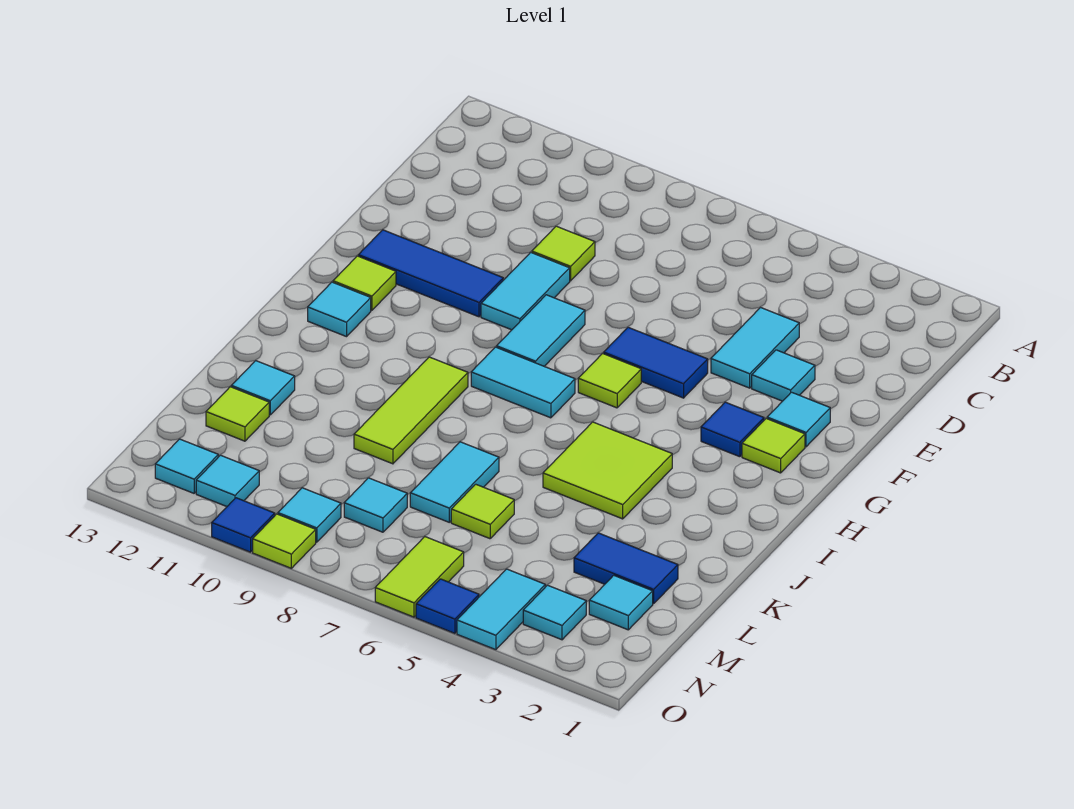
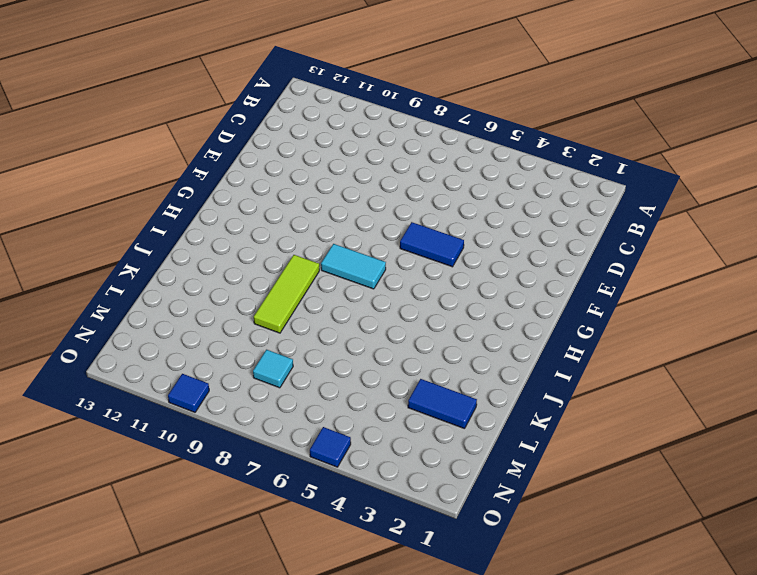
none -> cyan 1x2 tile [711,308,799,388]
none -> lime 1x1 tile [532,226,595,281]
none -> cyan 1x1 tile [752,350,815,401]
none -> cyan 1x2 tile [481,252,570,330]

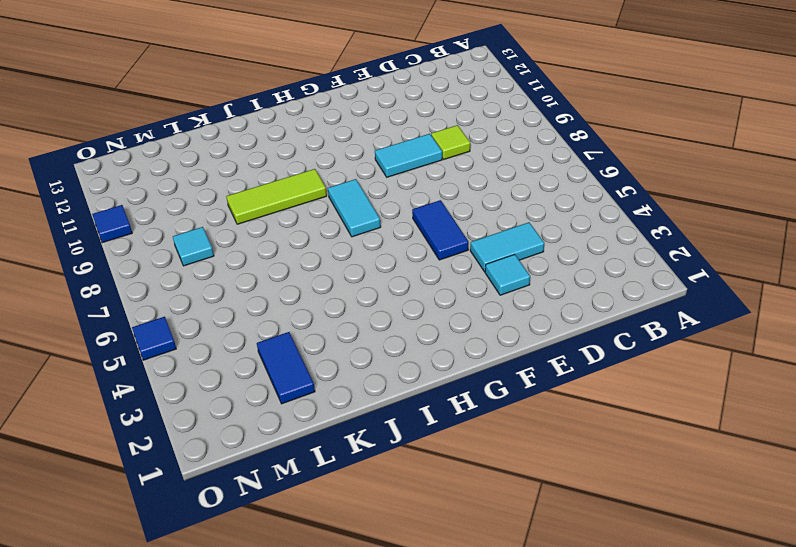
none -> cyan 1x1 tile [767,392,830,447]
none -> cyan 1x2 tile [497,295,585,366]
none -> blue 1x3 tile [358,230,503,317]
none -> lime 1x1 tile [742,419,805,473]

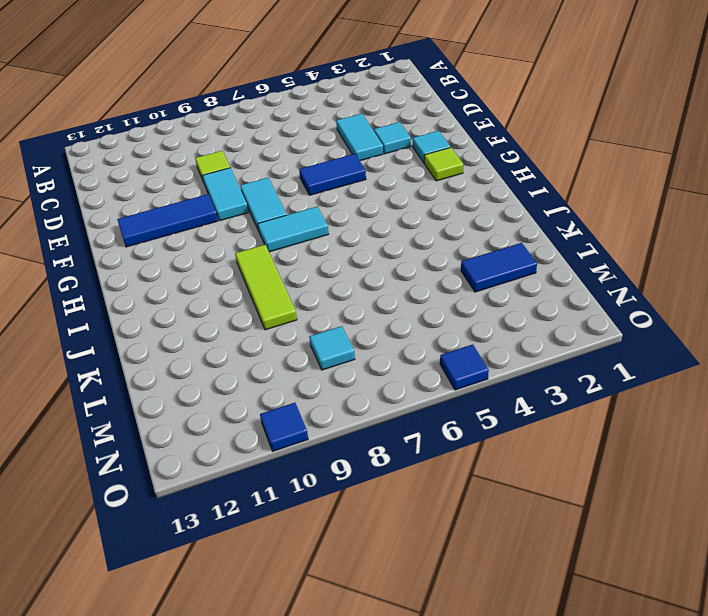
none -> blue 1x1 tile [701,402,764,457]
none -> lime 1x1 tile [578,354,641,408]
none -> lime 1x1 tile [333,256,396,310]
none -> cyan 1x1 tile [308,282,371,337]

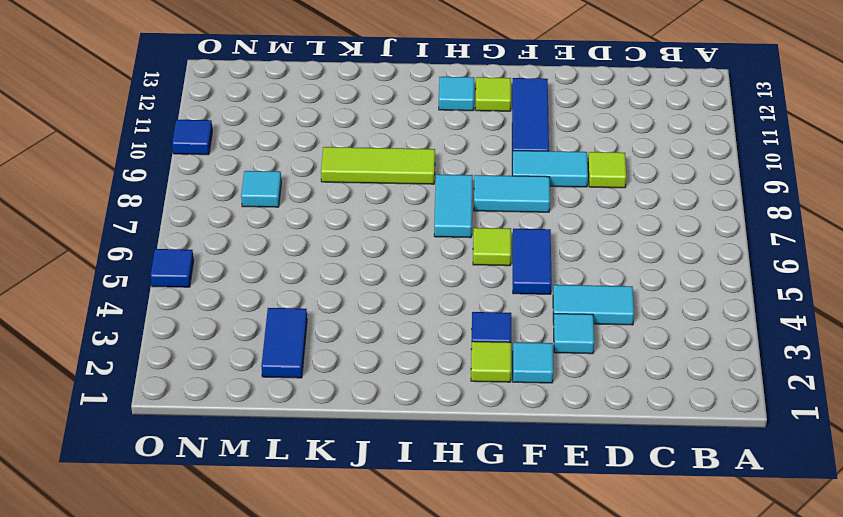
none -> lime 2x2 tile [543,422,672,519]
none -> cyan 1x2 tile [410,442,499,522]
none -> cyan 1x1 tile [231,361,295,415]
none -> lime 1x1 tile [451,484,514,539]

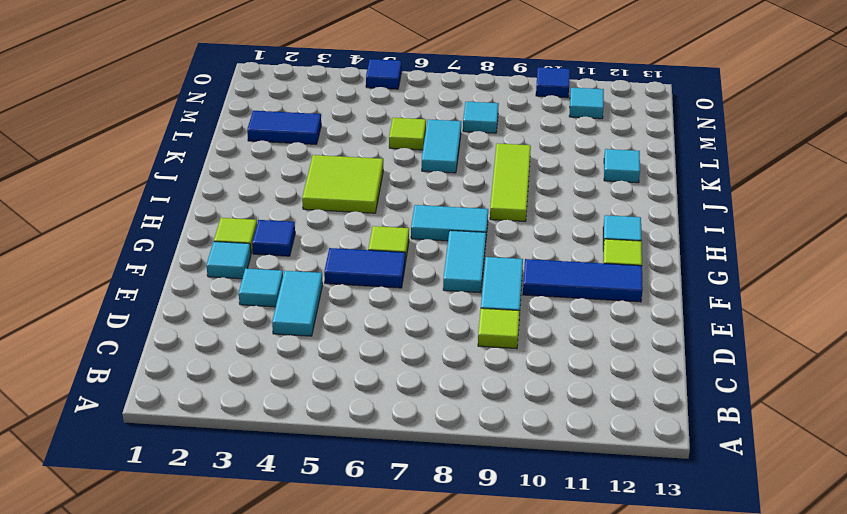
none -> lime 1x1 tile [206,387,269,441]
none -> cyan 1x1 tile [589,575,653,630]
none -> cyan 1x1 tile [523,585,586,640]
none -> cyan 1x2 tile [457,569,545,650]

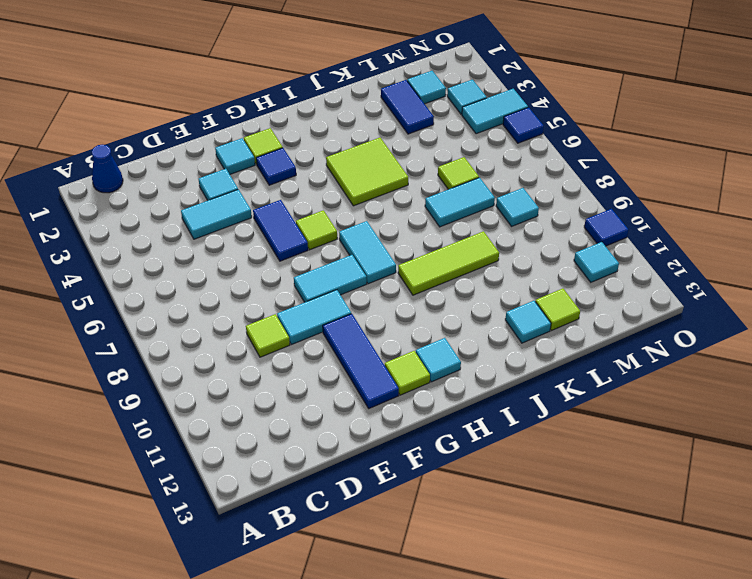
blue 1x1 cone [92,145,123,193] -> none
none -> lime 1x2 tile [375,537,464,617]
none -> cyan 1x1 tile [278,488,341,542]
none -> cyan 1x1 tile [155,439,218,493]
none -> lime 1x1 tile [253,514,316,568]

